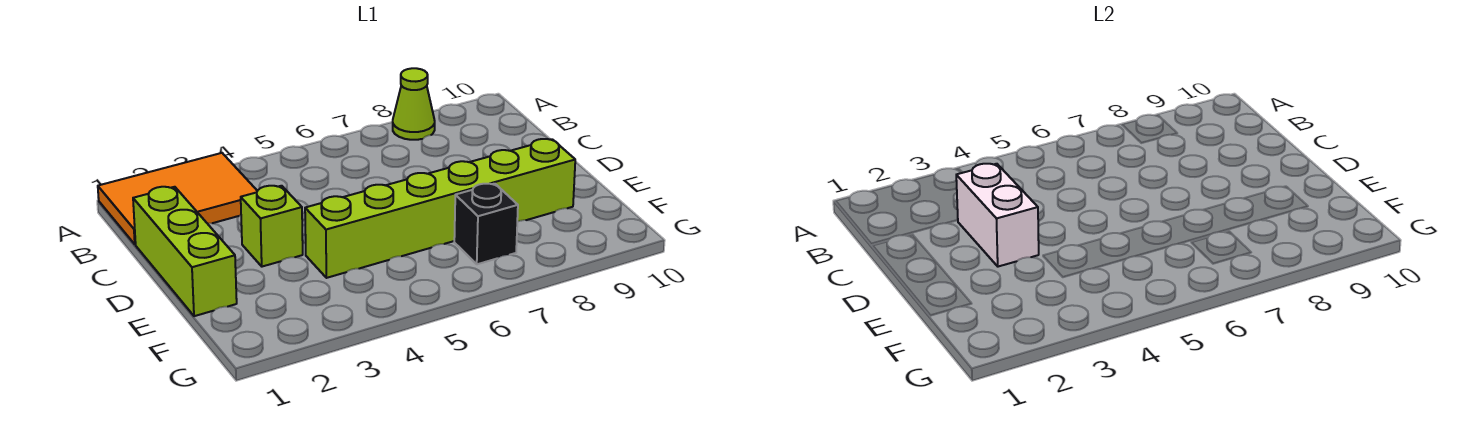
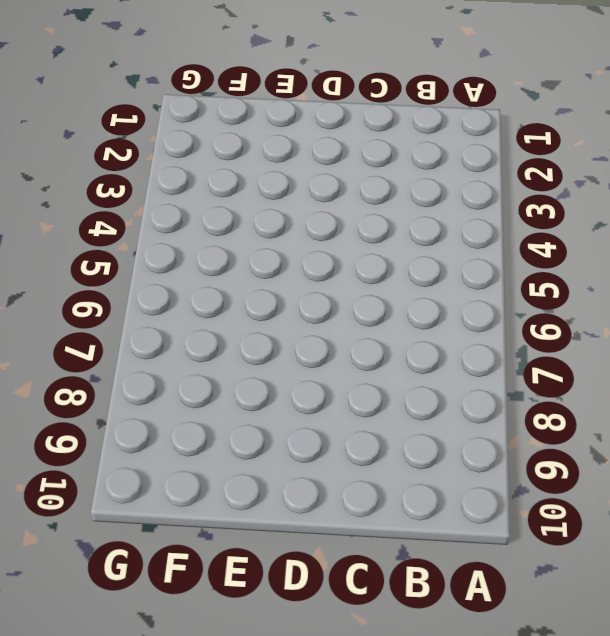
none -> orange 2x3 tile [98,153,257,244]
none -> lime 1x1 cone [393,68,435,140]

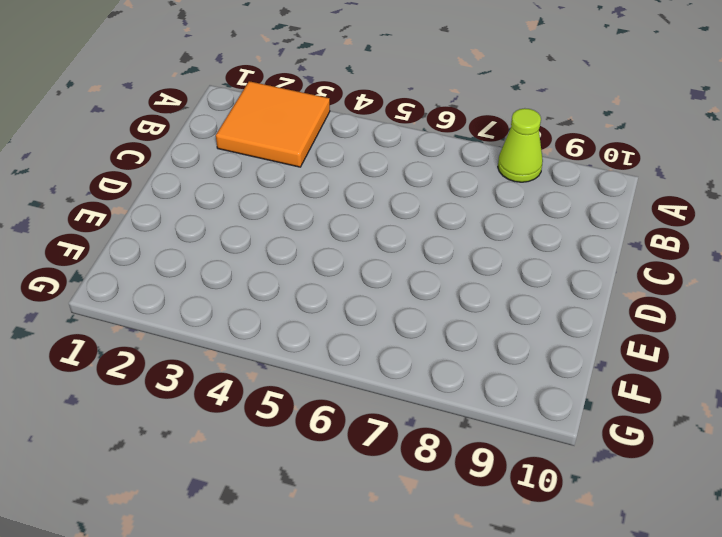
orange 2x2 tile [216,81,330,167] -> orange 2x3 tile [98,153,257,244]
none -> lime 1x3 brick [133,187,237,316]
none -> lime 1x1 brick [241,186,303,267]

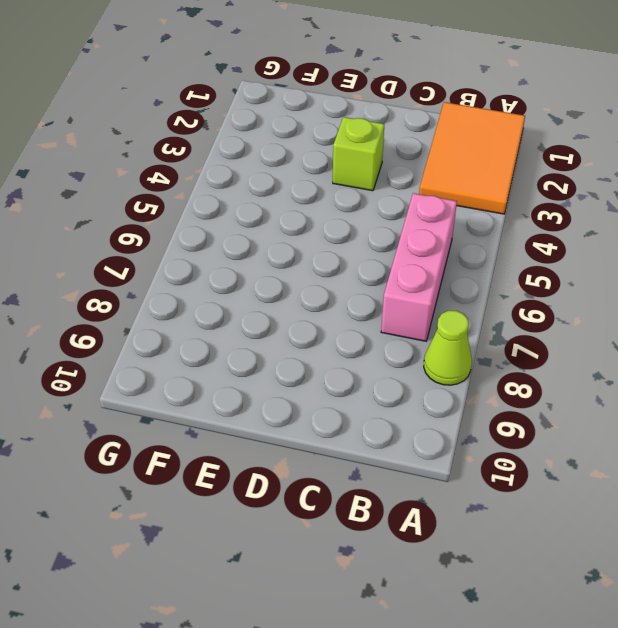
pink 1x3 brick [381,193,457,341] -> none
none -> lime 1x3 brick [133,187,237,316]
none -> lime 1x6 brick [305,139,575,278]

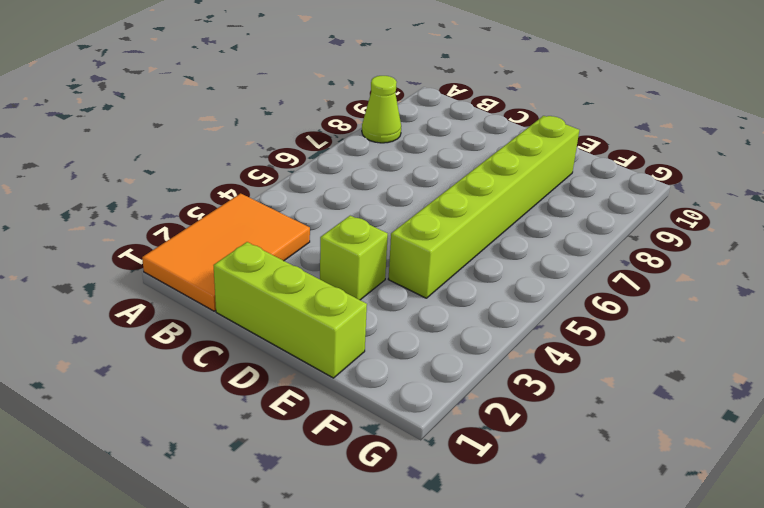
none -> black 1x1 brick [454,184,518,264]
none -> white 1x2 brick [956,164,1039,267]

